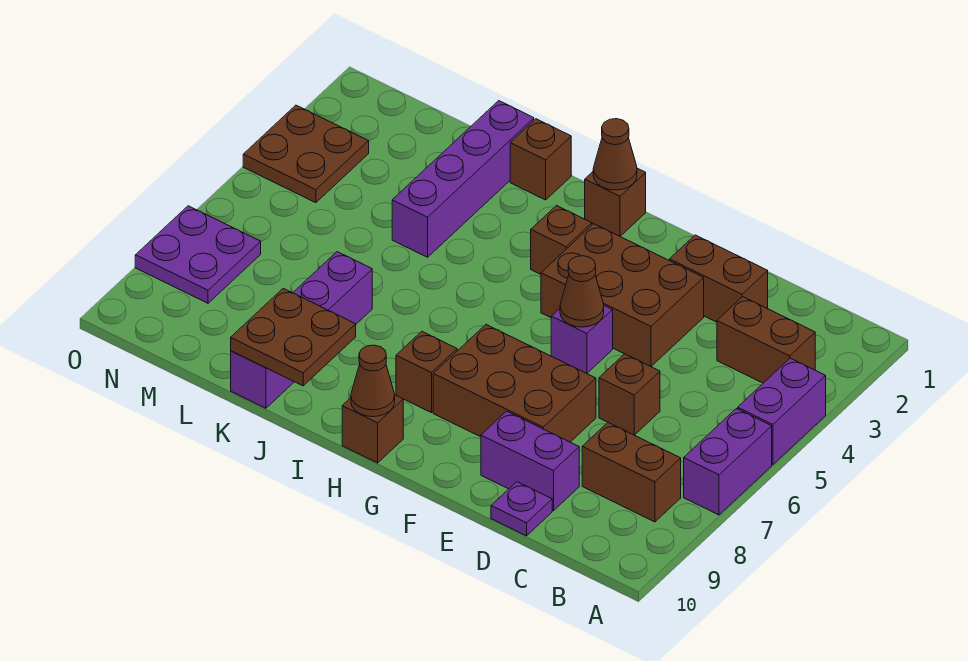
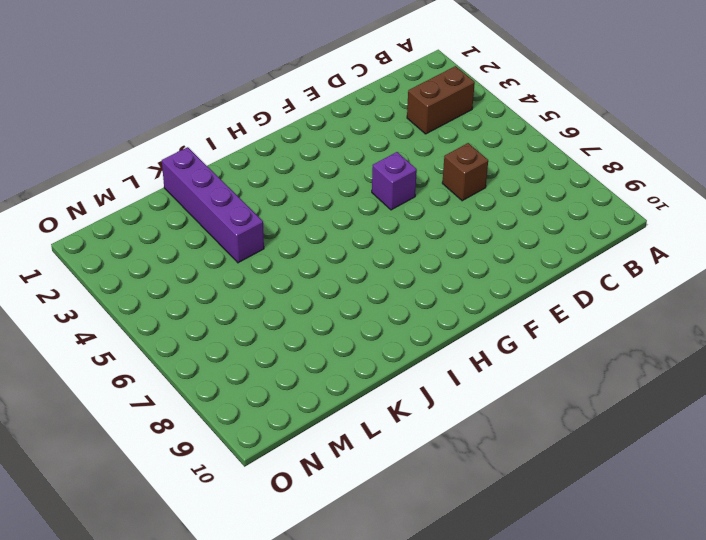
none -> purple 1x2 brick [738,358,826,465]
none -> purple 1x2 brick [684,409,772,515]
none -> brown 1x2 brick [582,423,681,522]

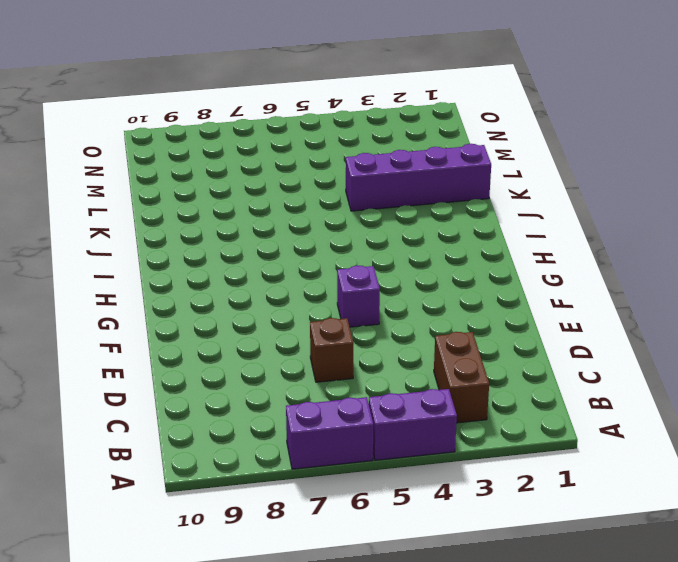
none -> brown 1x2 brick [582,423,681,522]
none -> brown 1x2 brick [669,235,768,322]
none -> purple 1x2 brick [481,411,579,511]

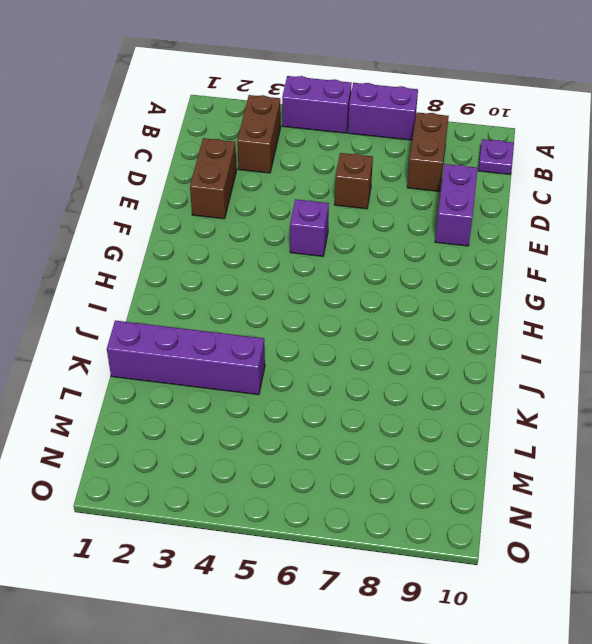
purple 1x1 plate [478,139,514,174] -> purple 1x1 plate moved to [491,482,552,536]
none -> brown 2x3 brick [541,224,704,366]
none -> brown 2x3 brick [433,325,596,442]
none -> brown 1x1 brick [585,168,646,236]

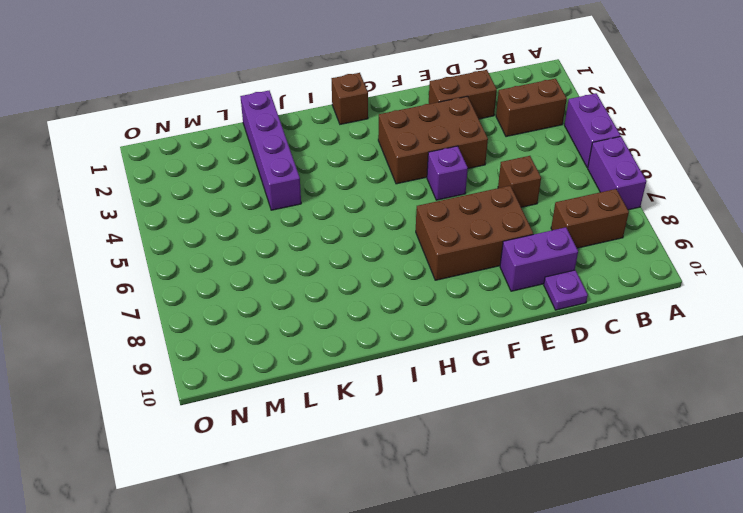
none -> brown 1x1 brick [531,206,592,274]
none -> brown 1x1 brick [396,332,457,413]
none -> brown 1x1 brick [342,395,403,463]

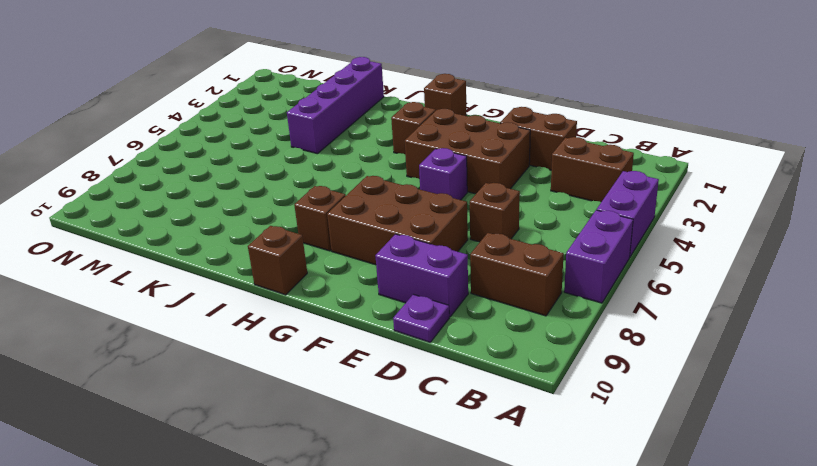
none -> brown 1x1 brick [510,119,571,200]
none -> purple 1x4 brick [231,252,372,408]
none -> brown 2x2 plate [243,105,369,203]

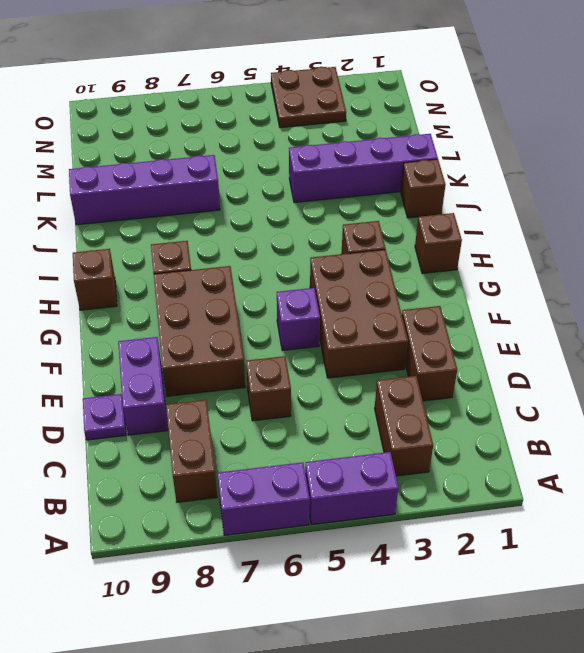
none -> purple 2x2 plate [135,206,261,303]
none -> brown 1x1 cone [560,256,604,327]
none -> brown 1x1 cone [593,119,637,190]

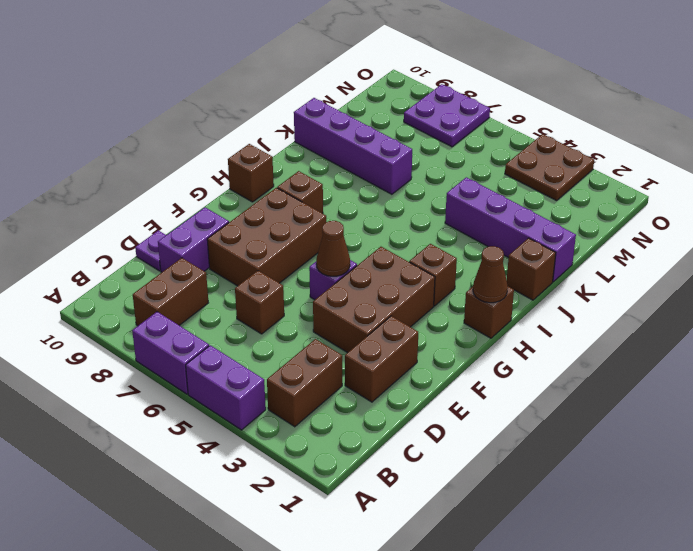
none -> brown 1x1 cone [351,345,395,417]
none -> brown 2x2 plate [231,288,356,386]

